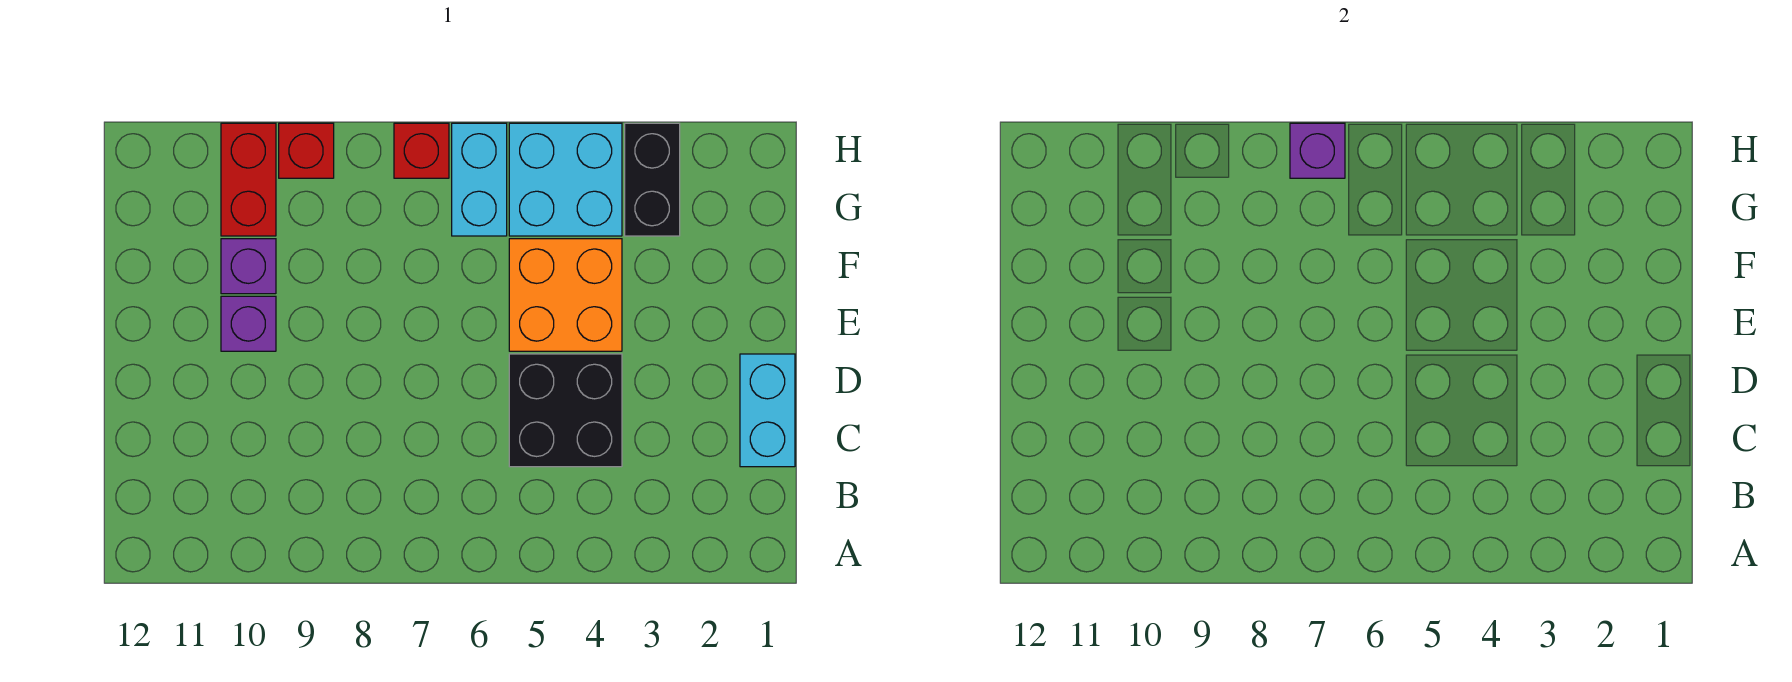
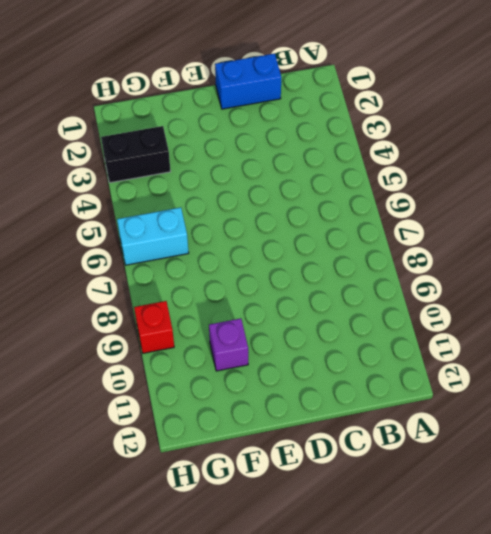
blue 1x2 brick [215,53,281,109] -> cyan 1x2 brick [740,354,795,467]
none -> black 2x2 brick [509,354,622,467]
none -> orange 2x2 brick [509,239,622,351]
none -> purple 1x1 brick [221,296,276,351]

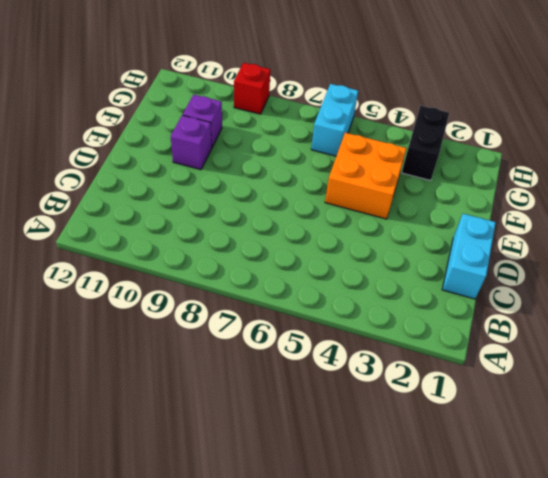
none -> black 2x2 brick [509,354,622,467]
none -> cyan 2x2 brick [509,123,622,236]
none -> red 1x2 brick [221,123,276,236]

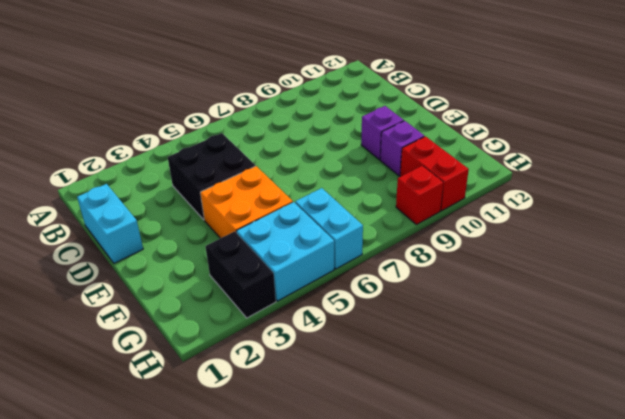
none -> red 1x1 brick [394,123,449,178]
none -> purple 1x1 brick [1290,123,1345,178]

